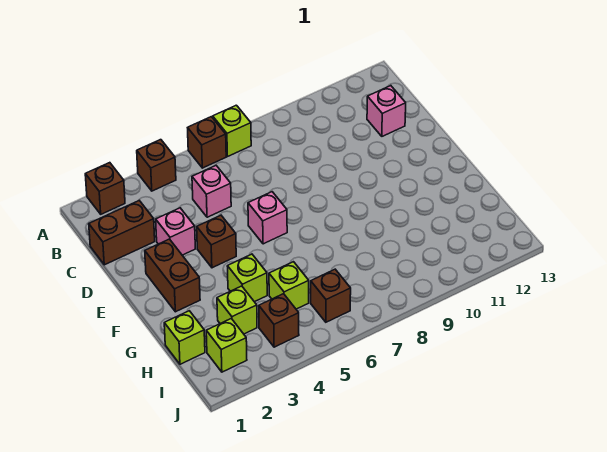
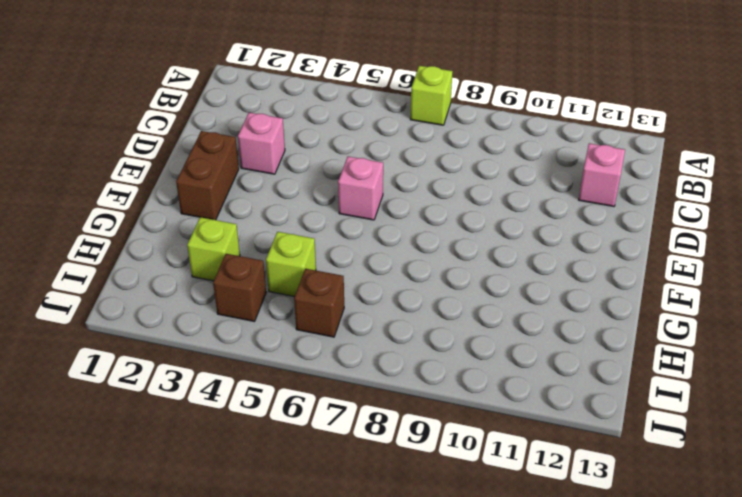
none -> brown 1x1 brick [85,163,125,214]
none -> brown 1x1 brick [137,140,176,191]
none -> brown 1x1 brick [188,117,226,168]

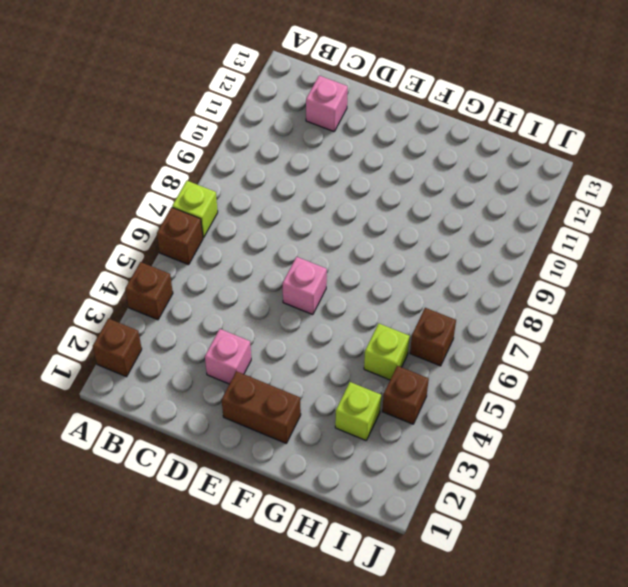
none -> brown 1x2 brick [89,201,155,265]
none -> pink 1x1 brick [192,166,231,217]
none -> brown 1x1 brick [197,215,236,268]

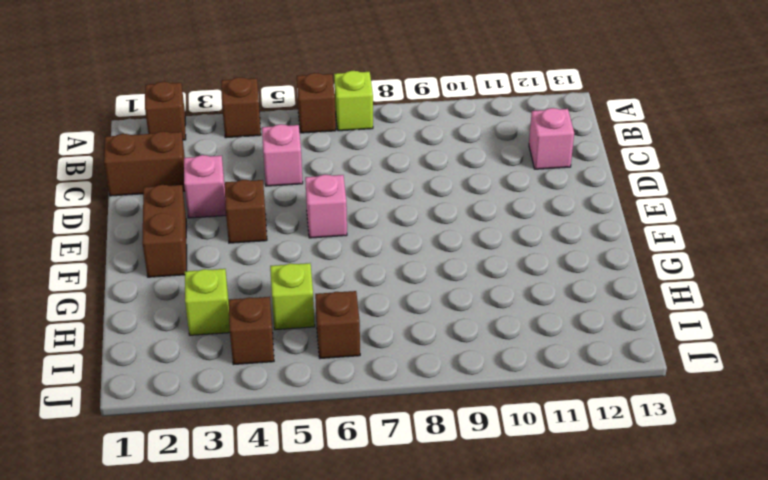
none -> lime 1x1 brick [227,254,267,302]
none -> lime 1x1 brick [164,311,205,364]
none -> lime 1x1 brick [206,319,247,372]

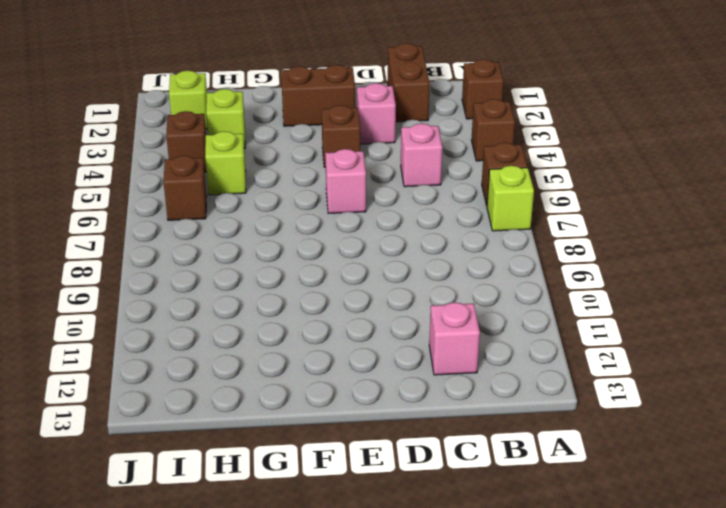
none -> lime 1x1 brick [227,254,267,302]
none -> lime 1x1 brick [164,311,205,364]

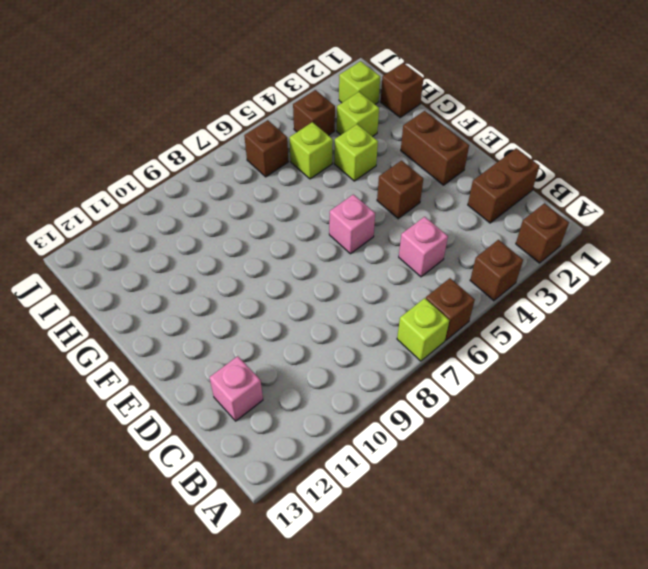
brown 1x1 brick [381,63,424,117] -> lime 1x1 brick [164,311,205,364]
none -> pink 1x1 brick [156,208,195,255]

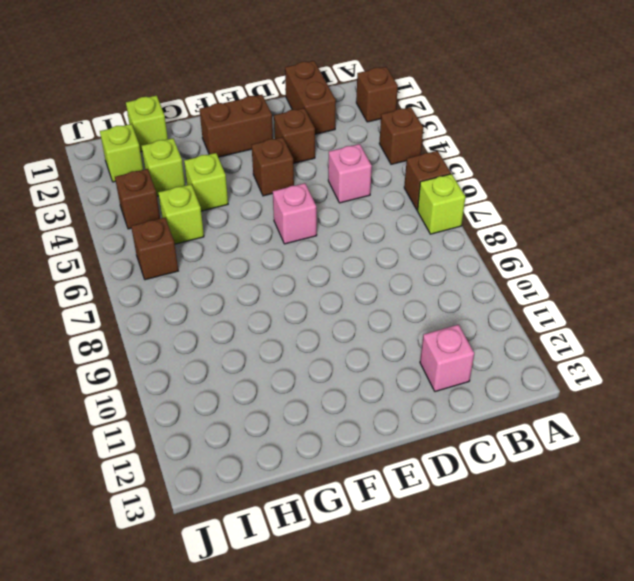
brown 1x1 brick [274,108,315,164] -> pink 1x1 brick [156,208,195,255]

